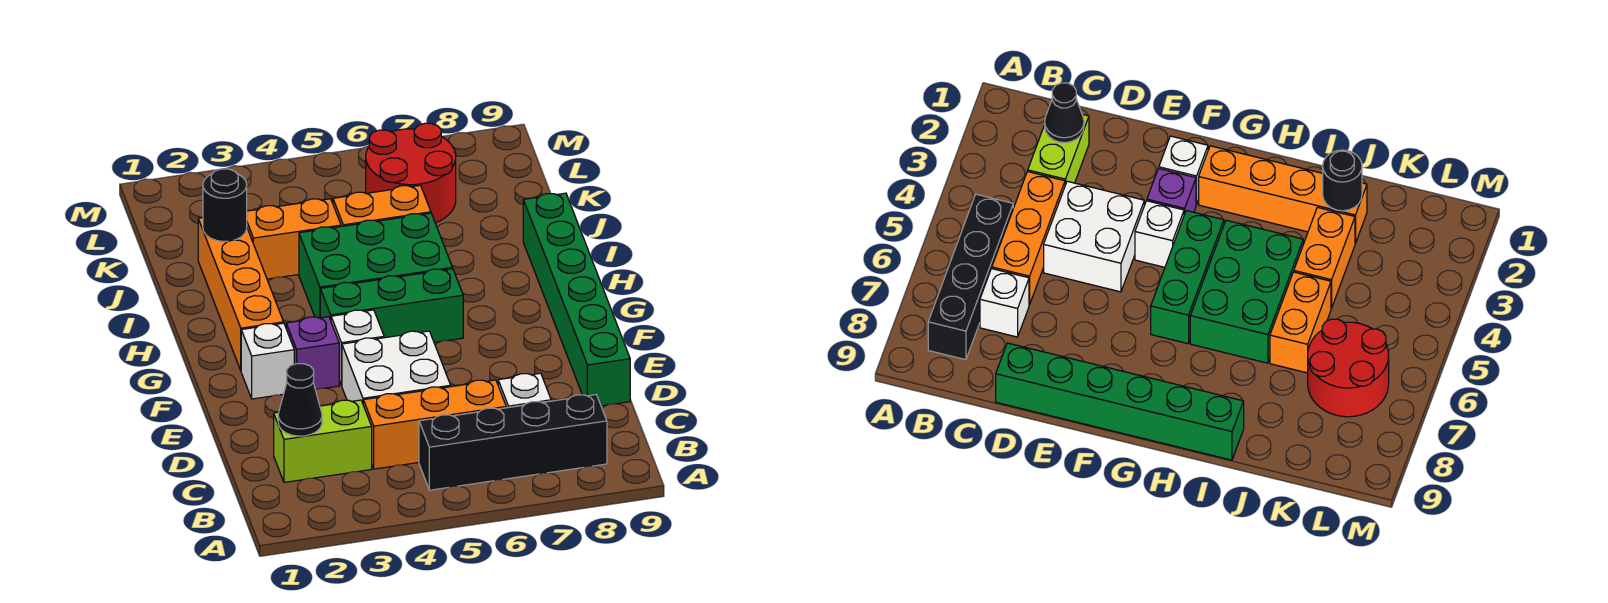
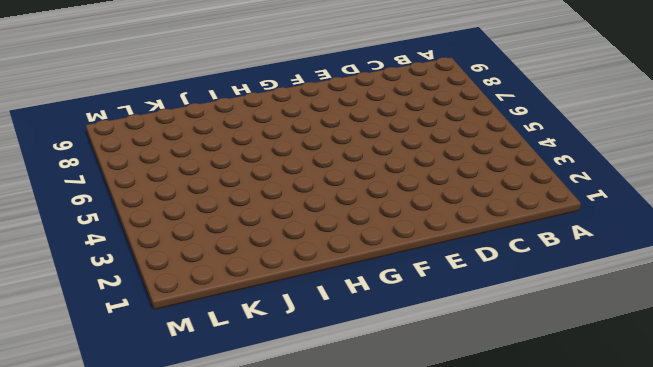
none -> black 1x4 brick [419,395,607,490]
none -> lime 1x2 brick [274,400,372,482]
none -> orange 1x3 brick [363,380,506,469]

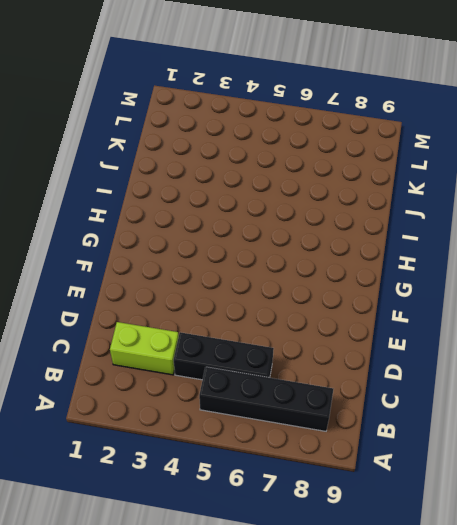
black 1x3 brick [174,332,274,380] -> orange 1x3 brick [363,380,506,469]
none -> white 1x1 brick [498,373,551,408]
none -> white 2x2 brick [342,331,451,403]
none -> green 1x6 brick [523,193,630,406]

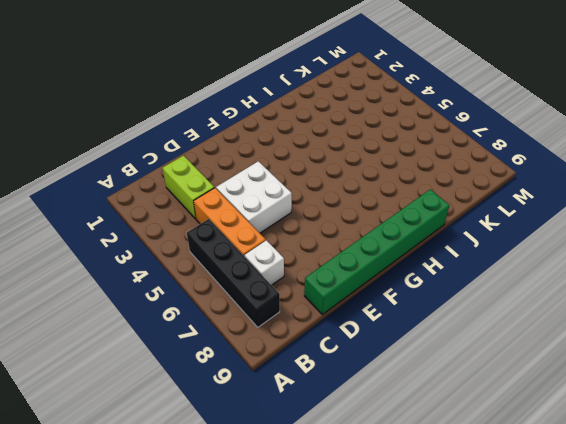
none -> white 1x1 brick [241,323,294,399]
none -> purple 1x1 brick [286,317,339,390]
none -> white 1x1 brick [331,310,384,385]

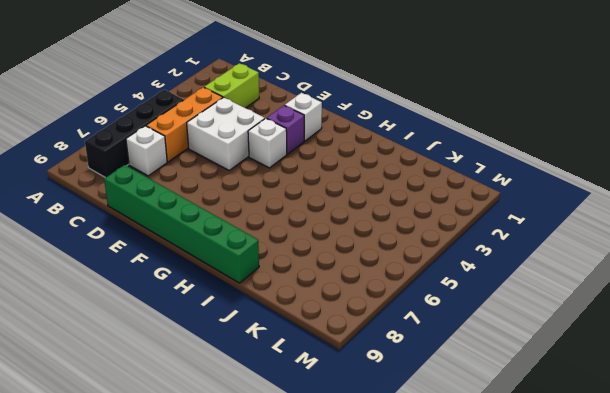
none -> orange 1x4 brick [198,218,284,370]
none -> green 1x3 brick [320,269,463,343]
none -> green 2x3 brick [299,213,452,318]

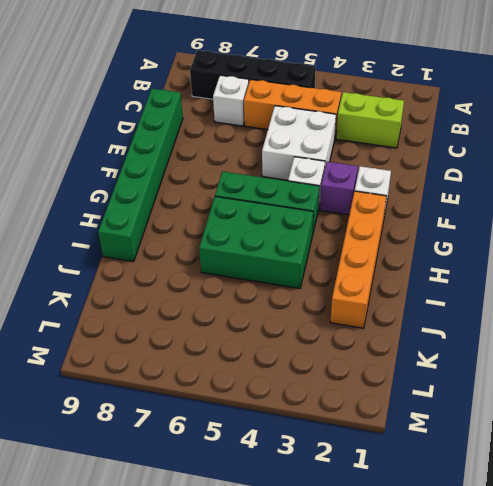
none -> orange 1x2 brick [247,199,341,279]
none -> orange 1x2 brick [333,185,431,226]
none -> red 2x2 round brick [366,123,456,223]

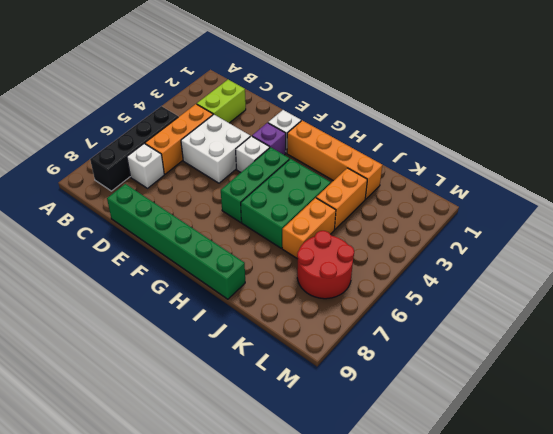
none -> black 1x1 cone [278,364,322,436]
none -> black 1x1 round brick [203,169,247,242]

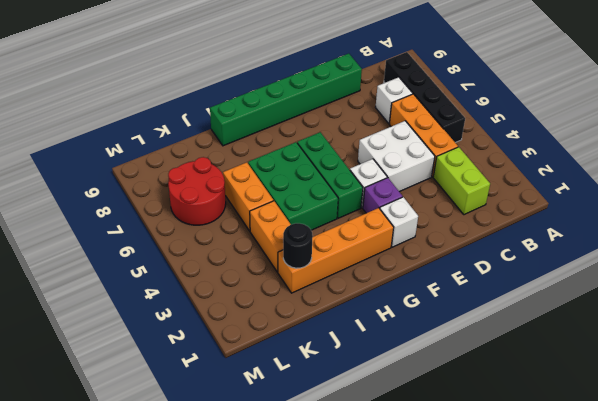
none -> black 1x1 cone [278,364,322,436]

